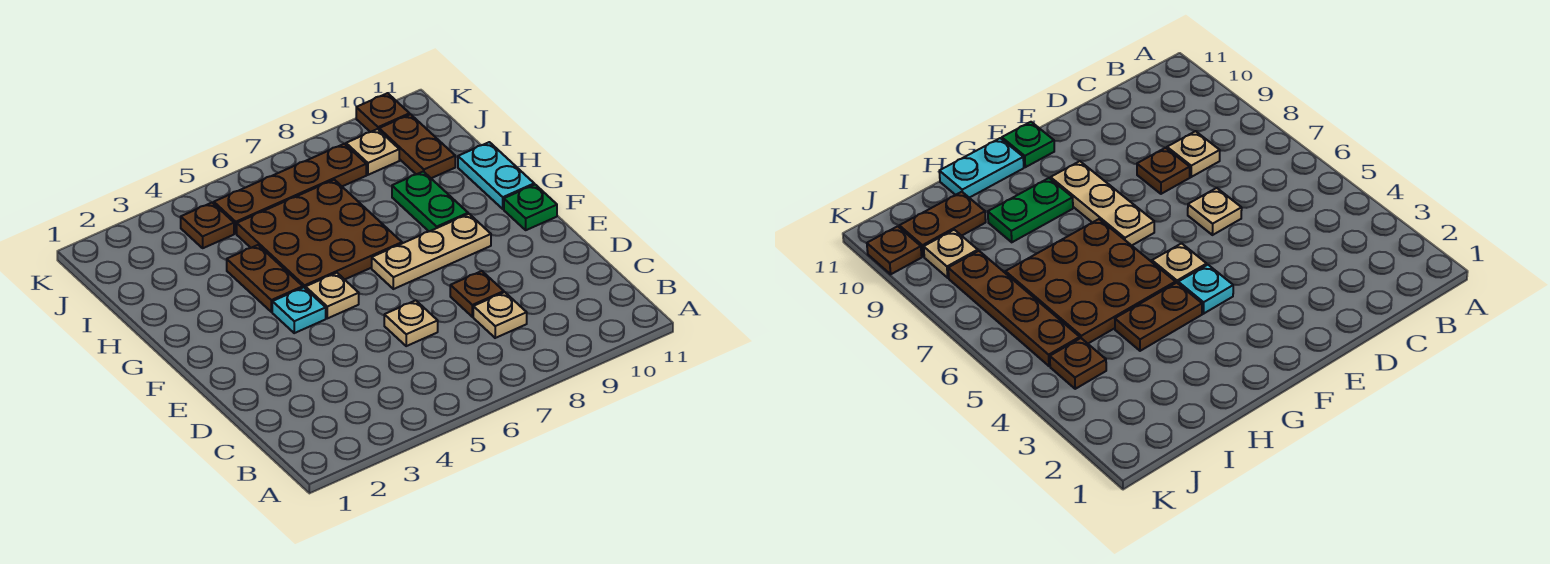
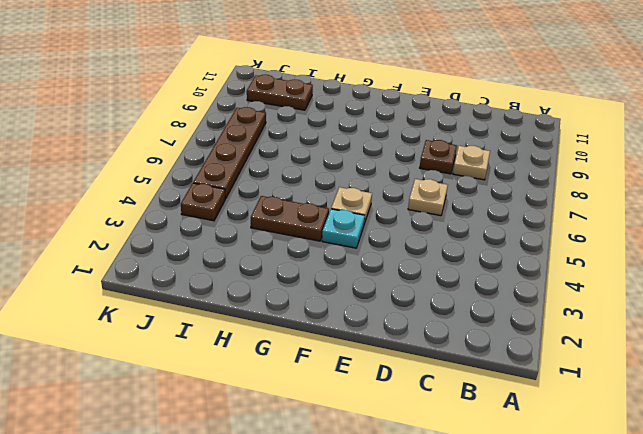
none -> tan 1x3 plate [372,214,491,289]
none -> green 1x1 plate [504,185,557,230]
none -> brown 3x3 plate [237,180,402,288]

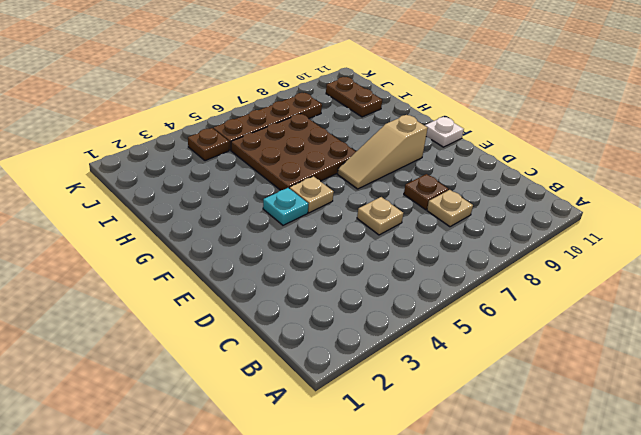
tan 1x3 slope [338,115,428,189] -> tan 1x3 plate [372,214,491,289]
white 1x1 plate [425,117,464,147] -> green 1x1 plate [504,185,557,230]
none -> brown 1x2 plate [227,245,303,312]
none -> green 1x2 plate [392,171,468,231]
none -> cyan 1x2 plate [458,142,534,209]

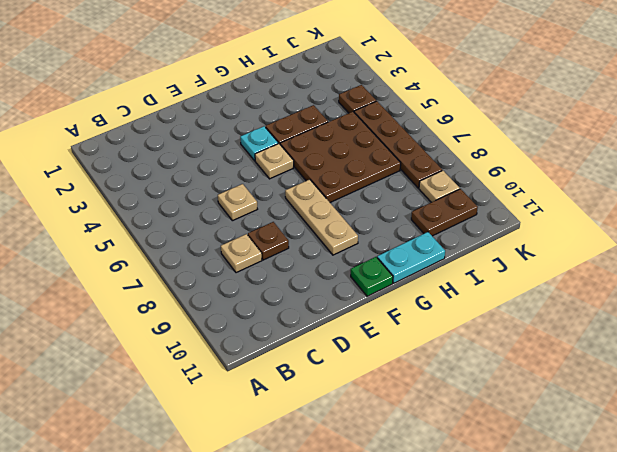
none -> green 1x2 plate [392,171,468,231]
none -> brown 1x1 plate [356,93,410,132]

